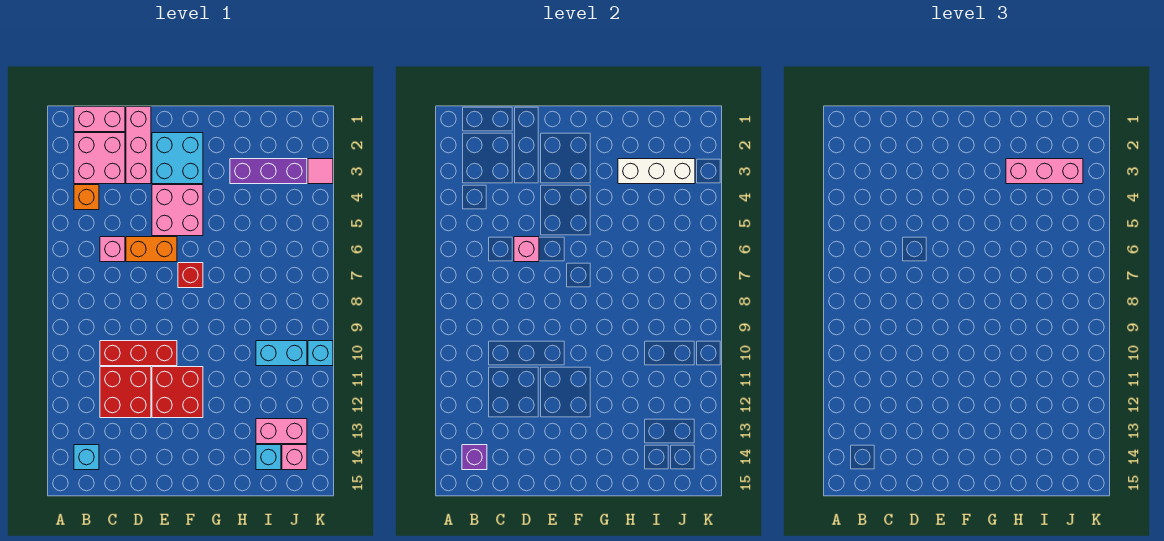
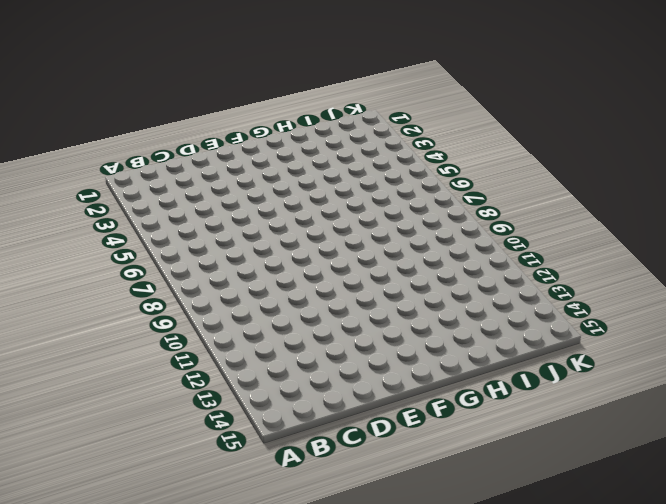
none -> pink 1x2 brick [74,107,125,132]
none -> pink 2x2 brick [74,133,125,184]
none -> orange 1x1 brick [74,185,99,210]

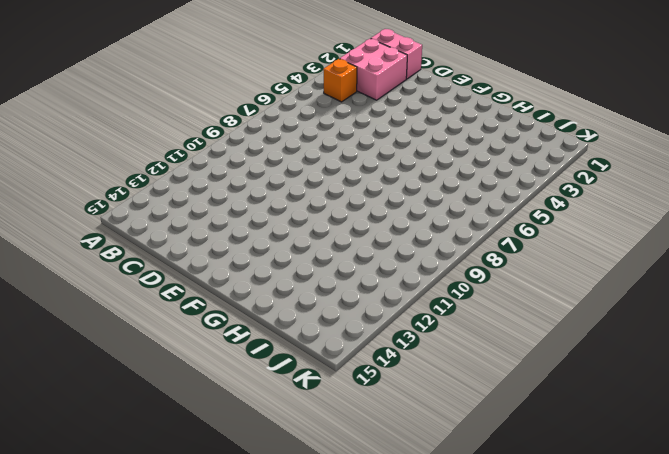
none -> cyan 1x1 brick [74,445,99,470]
none -> pink 1x1 brick [100,237,125,262]
none -> red 1x3 brick [100,341,177,366]

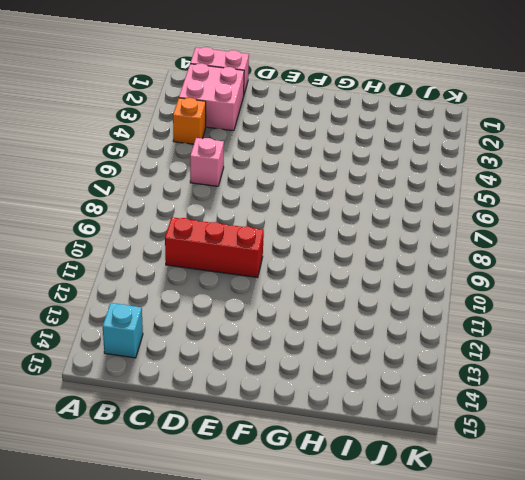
none -> red 2x2 brick [100,367,151,418]
none -> pink 1x3 brick [126,107,151,184]
none -> orange 1x2 brick [126,237,177,262]

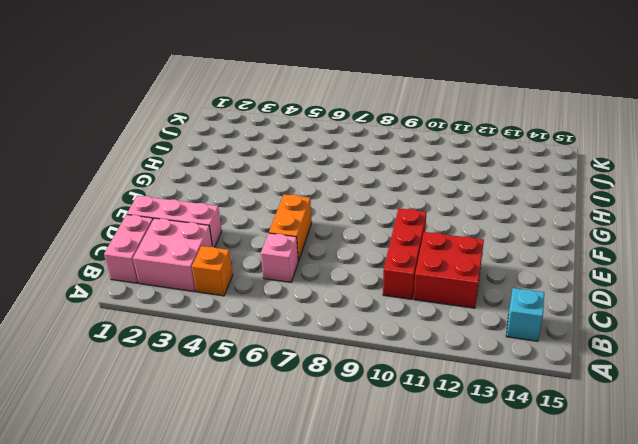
none -> cyan 2x2 brick [152,133,203,184]
none -> pink 2x2 brick [152,185,203,236]
none -> red 2x2 brick [152,367,203,418]

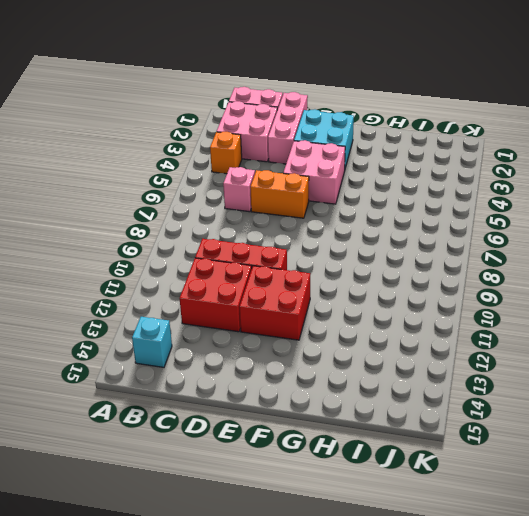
none -> red 1x1 brick [178,263,203,288]
none -> purple 1x3 brick [230,159,307,184]
none -> cyan 1x2 brick [256,341,307,366]

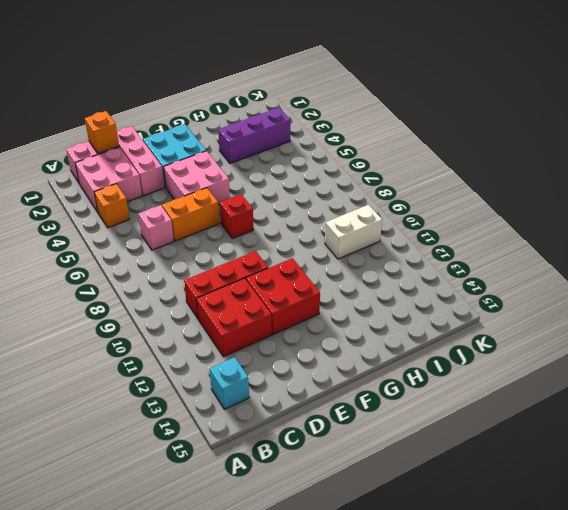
orange 1x1 brick [85,111,119,154] -> none
white 1x2 brick [325,205,382,259] -> cyan 1x2 brick [256,341,307,366]
none -> pink 1x2 brick [256,419,307,444]
none -> cyan 1x1 brick [256,445,281,470]
none -> pink 1x1 brick [282,445,307,470]

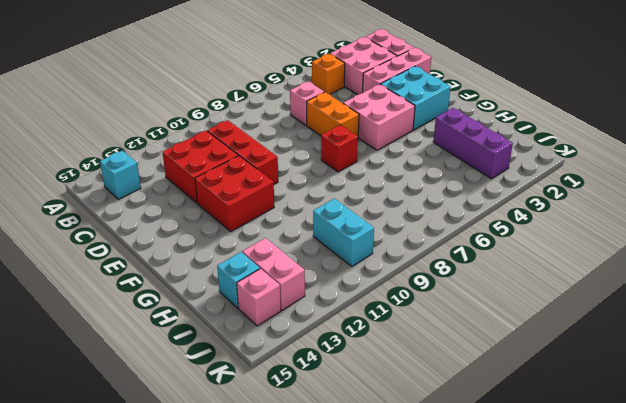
none -> pink 1x1 tile [308,159,333,184]
none -> cyan 1x1 brick [308,341,333,366]
none -> purple 1x1 brick [462,445,487,470]

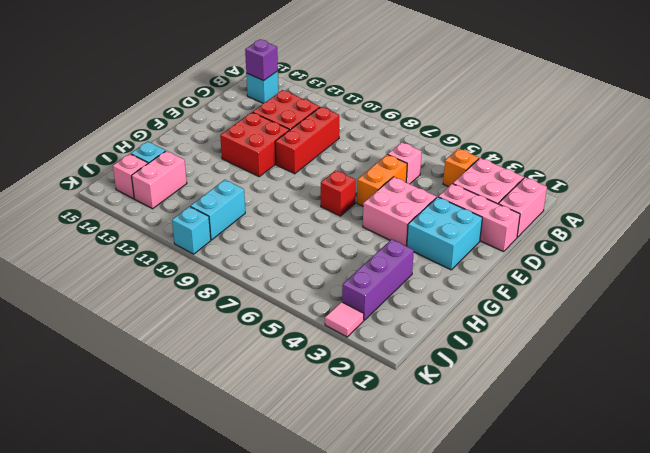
none -> pink 1x1 brick [514,237,539,262]
none -> white 1x3 brick [618,159,695,184]
none -> pink 1x3 brick [1006,159,1083,184]

